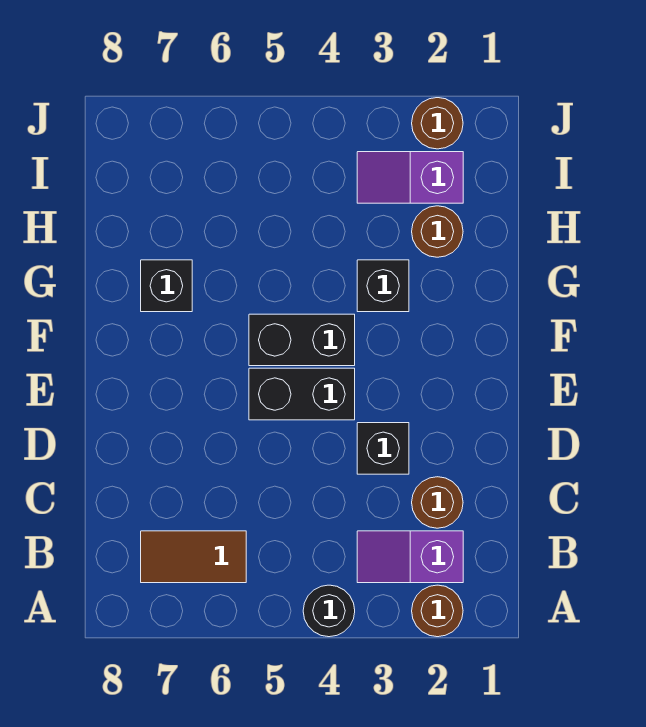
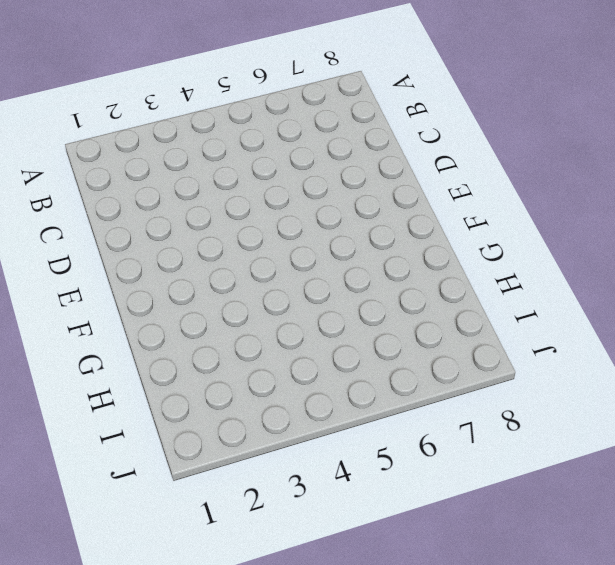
none -> brown 1x1 round brick [412,585,463,637]
none -> black 1x1 round brick [303,585,355,637]
none -> purple 1x2 slope [357,531,463,583]

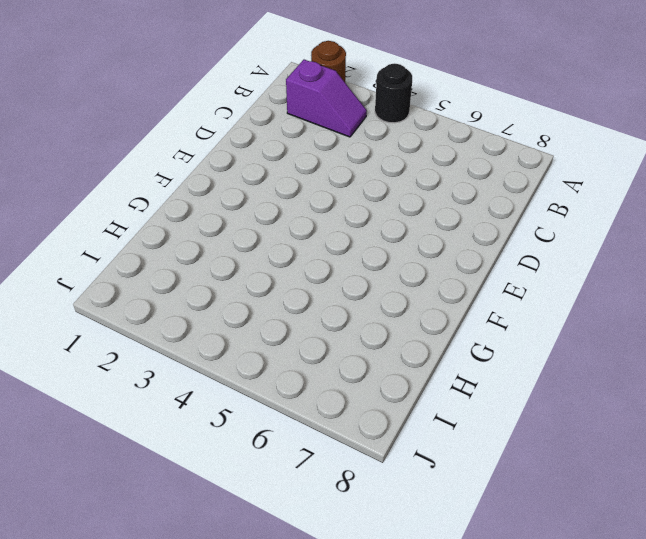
none -> brown 1x2 tile [141,531,246,583]
none -> brown 1x1 round brick [412,477,463,528]
none -> black 1x1 brick [357,423,409,474]

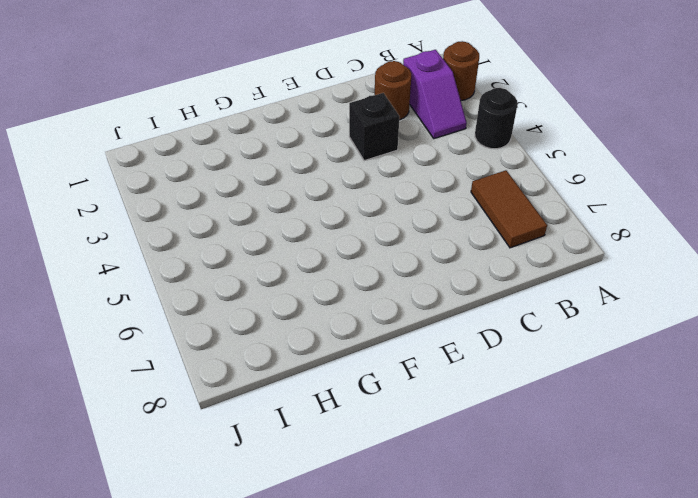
none -> black 1x2 brick [249,368,355,420]
none -> black 1x2 brick [249,314,355,366]
none -> black 1x1 brick [357,260,409,312]

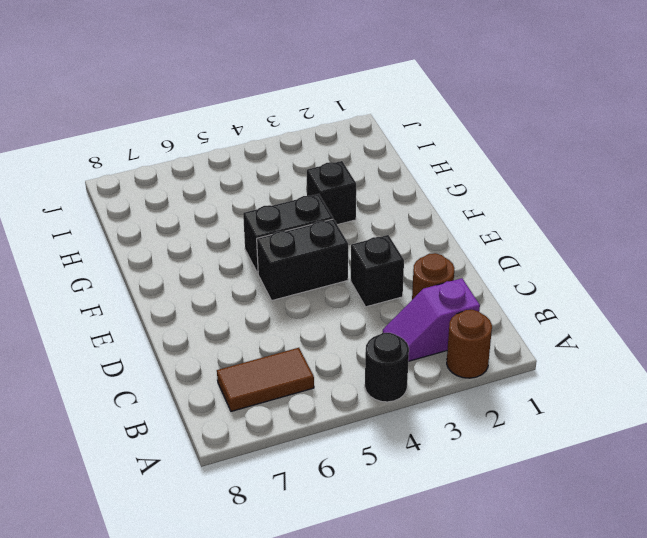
none -> black 1x1 brick [141,260,192,312]
none -> brown 1x1 round brick [412,206,463,257]
none -> purple 1x2 slope [357,152,463,203]

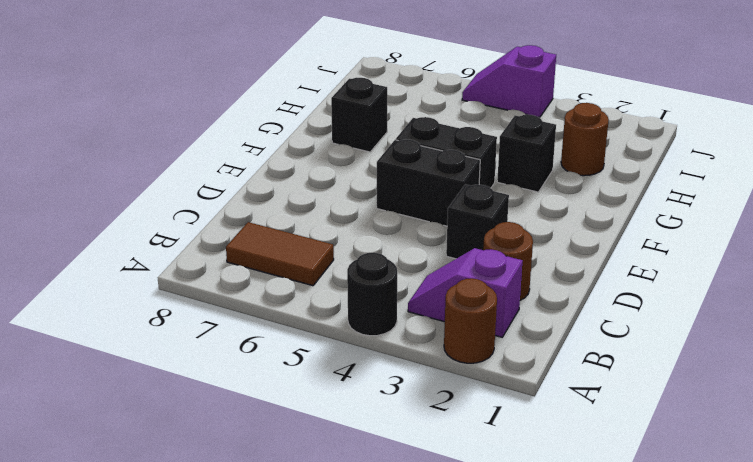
purple 1x2 slope [462,45,556,117] -> purple 1x2 slope moved to [357,152,463,203]
none -> brown 1x1 round brick [412,98,463,149]

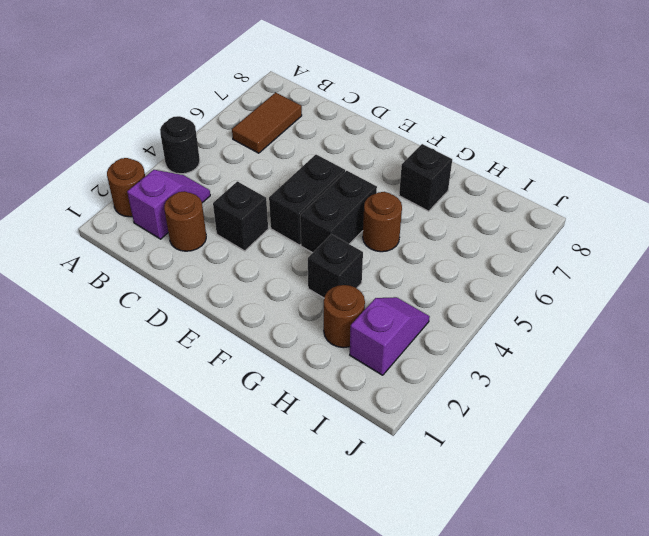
brown 1x1 round brick [363,192,402,252] -> brown 1x1 round brick moved to [412,98,463,149]

